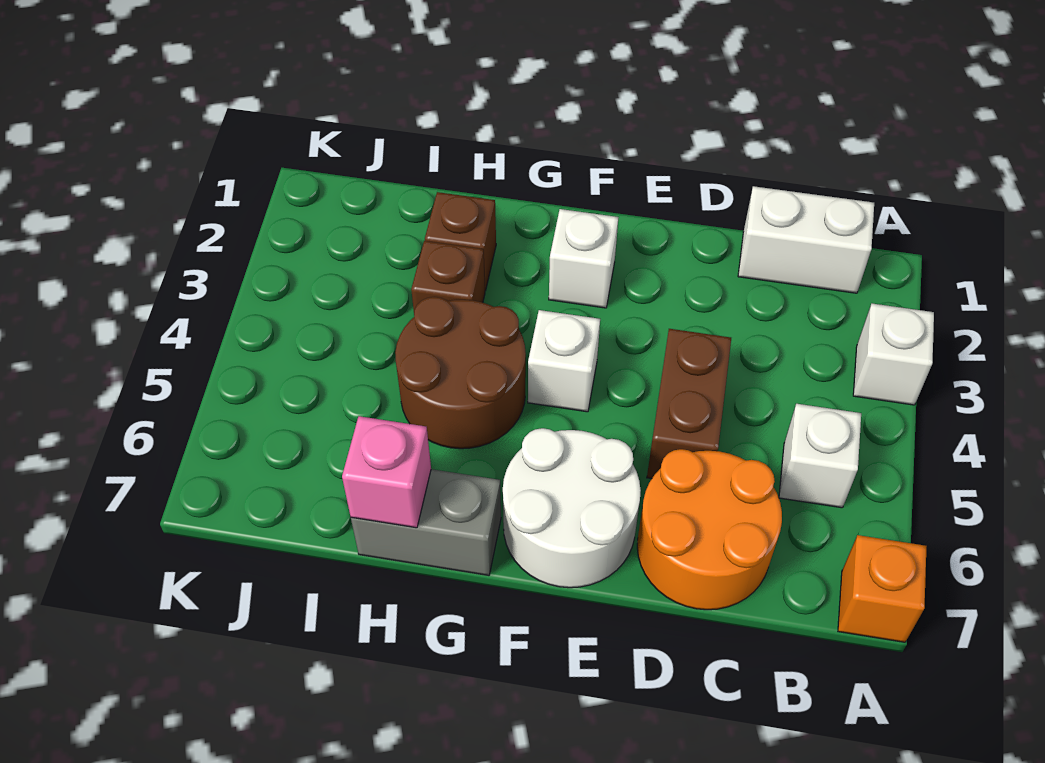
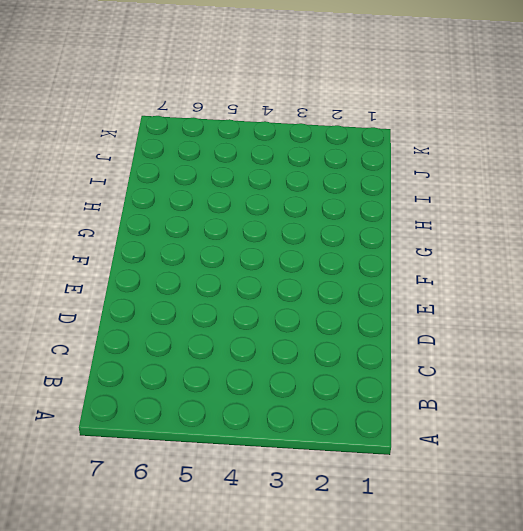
none -> white 1x1 brick [853,304,934,405]
none -> orange 1x1 brick [838,535,927,642]
none -> white 1x2 brick [738,186,874,293]

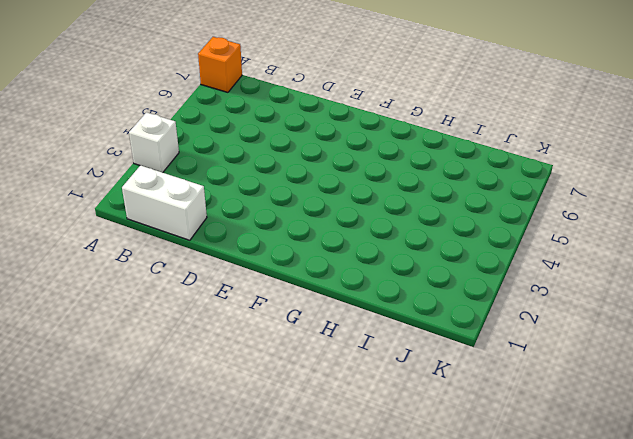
none -> white 1x1 brick [779,404,861,508]
none -> orange 2x2 round brick [637,449,782,610]
none -> brown 1x2 brick [647,329,731,479]

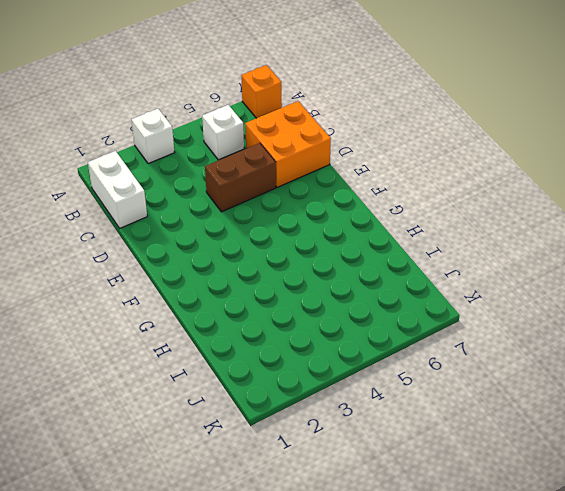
orange 2x2 brick [245,101,331,187] -> orange 2x2 round brick [637,449,782,610]
none -> white 2x2 round brick [503,428,641,588]
none -> white 1x1 brick [549,209,618,308]
none -> white 1x1 brick [528,310,600,412]

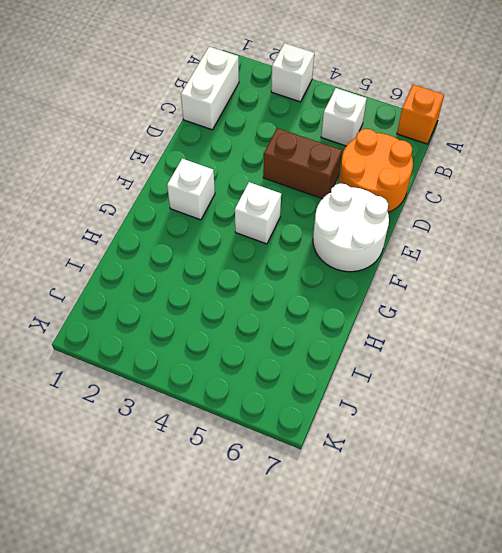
none -> brown 2x2 round brick [395,297,526,449]
none -> grey 1x2 brick [351,469,501,575]
none -> brown 1x1 brick [425,192,496,291]

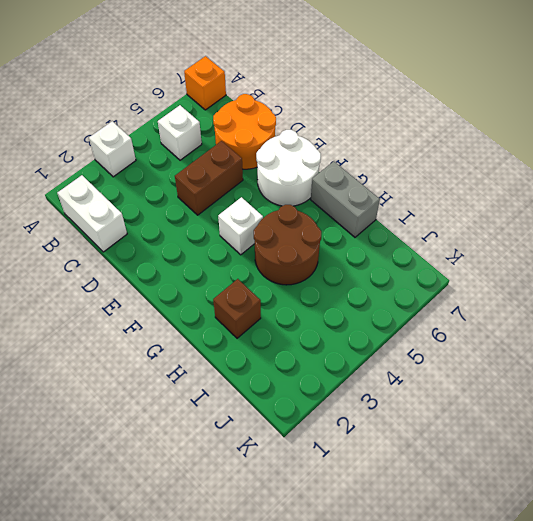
none -> white 1x1 brick [549,209,618,308]
none -> brown 1x1 brick [411,241,485,310]
none -> pink 1x1 brick [342,416,431,528]

